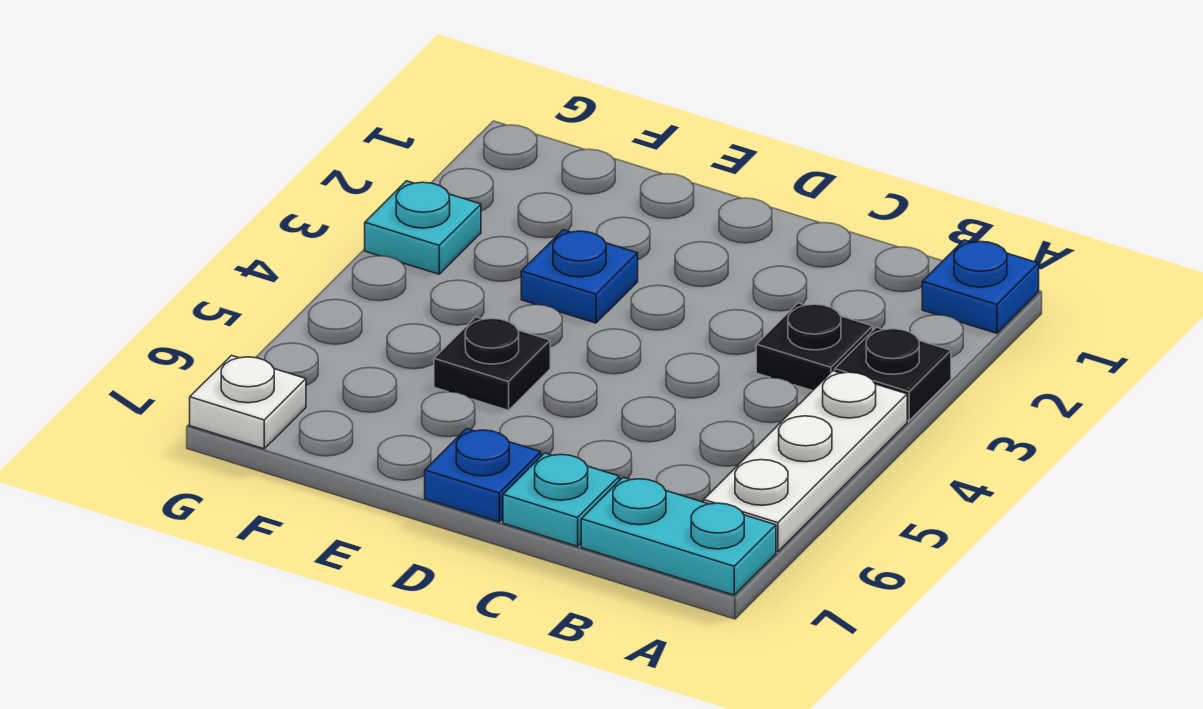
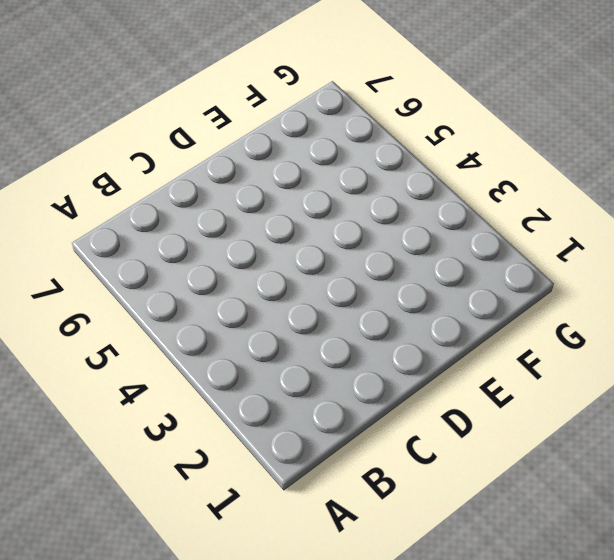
none -> blue 1x1 plate [922,240,1039,333]
none -> black 1x1 plate [835,327,951,421]

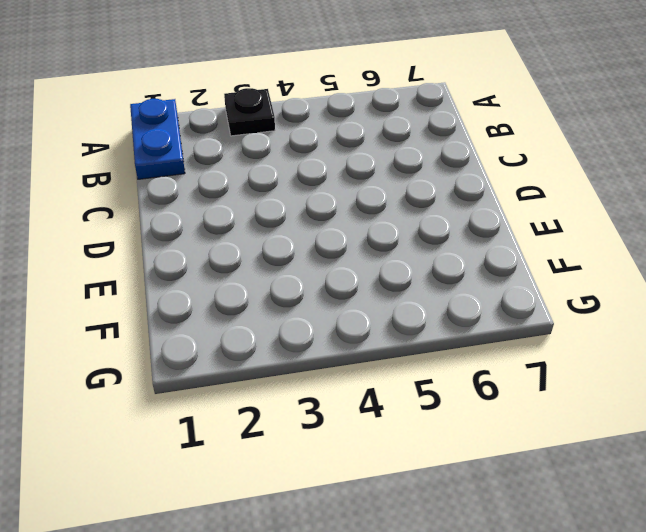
blue 1x2 plate [130,99,185,179] -> blue 1x1 plate [922,240,1039,333]
none -> white 1x3 plate [703,371,907,552]
none -> cyan 1x2 plate [581,477,776,595]

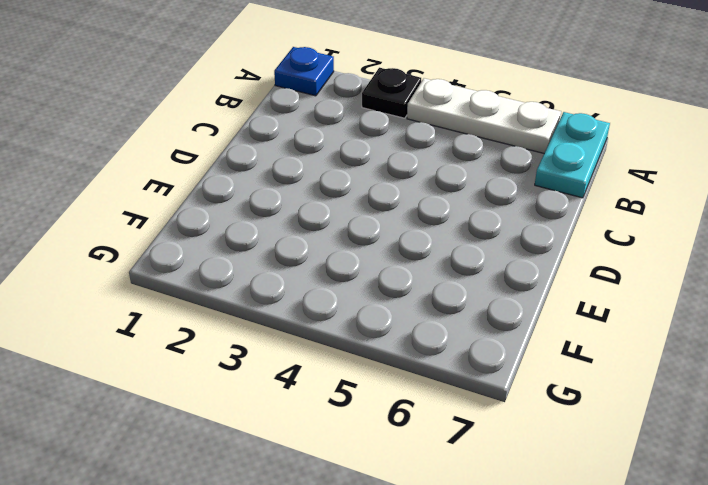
none -> black 1x1 plate [756,303,873,391]
none -> cyan 1x1 plate [503,453,619,546]

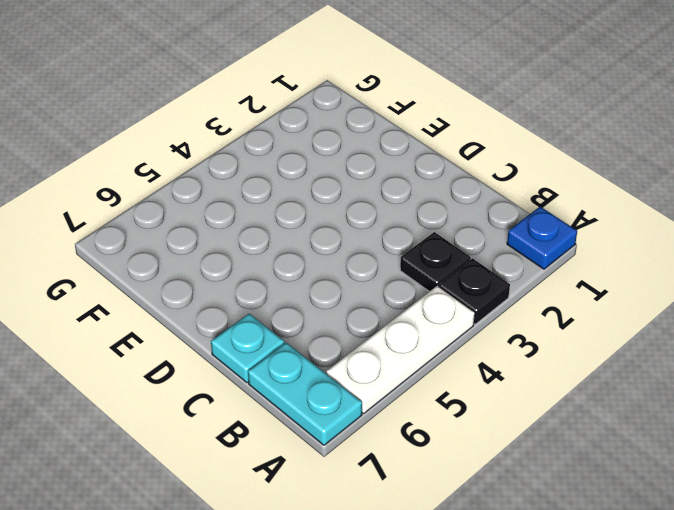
none -> blue 1x1 plate [425,429,541,522]
none -> blue 1x1 plate [521,230,638,323]

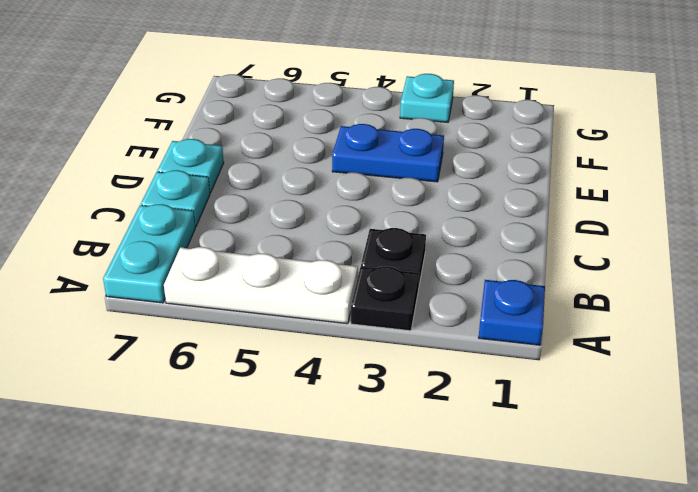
cyan 1x1 plate [157,139,224,193] -> blue 1x1 plate [425,429,541,522]
blue 1x2 plate [332,124,444,182] -> blue 1x1 plate [521,230,638,323]
none -> black 1x1 plate [434,317,550,410]
none -> white 1x1 plate [190,355,306,449]

